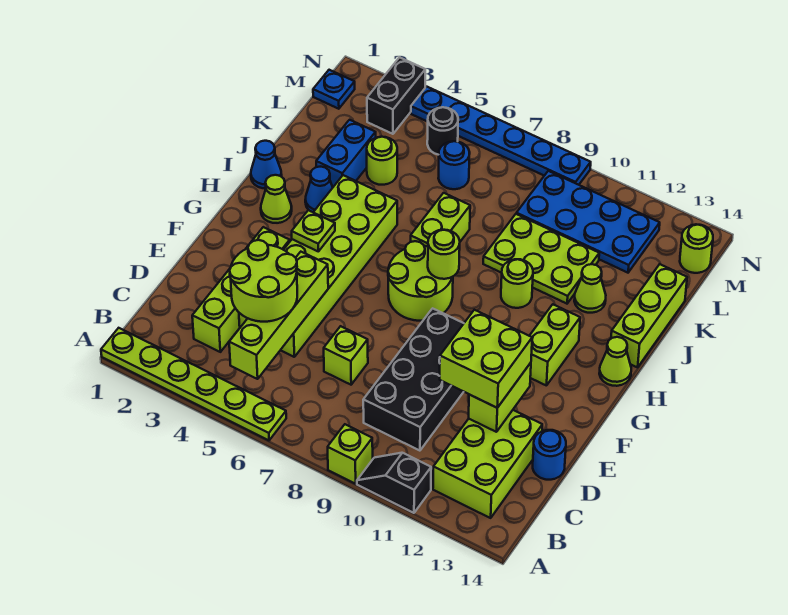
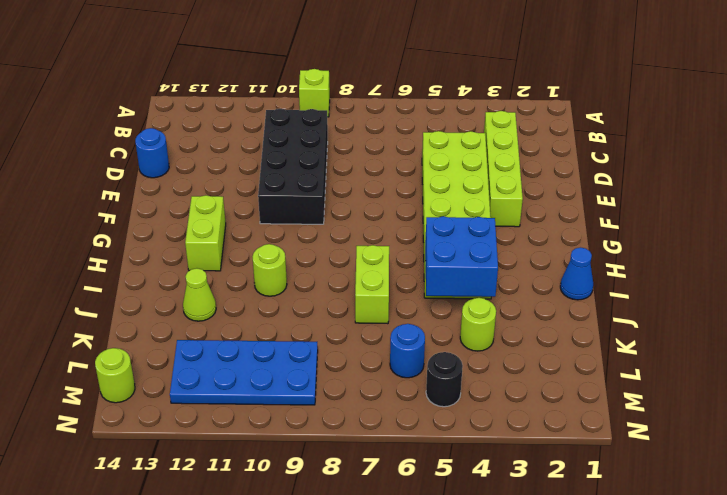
blue 2x2 brick [425,216,498,297] -> none
none -> lime 1x6 plate [101,328,286,440]
none -> black 1x2 slope [357,453,431,513]
none -> lime 2x3 brick [433,410,542,518]
none -> lime 1x1 brick [324,326,368,385]

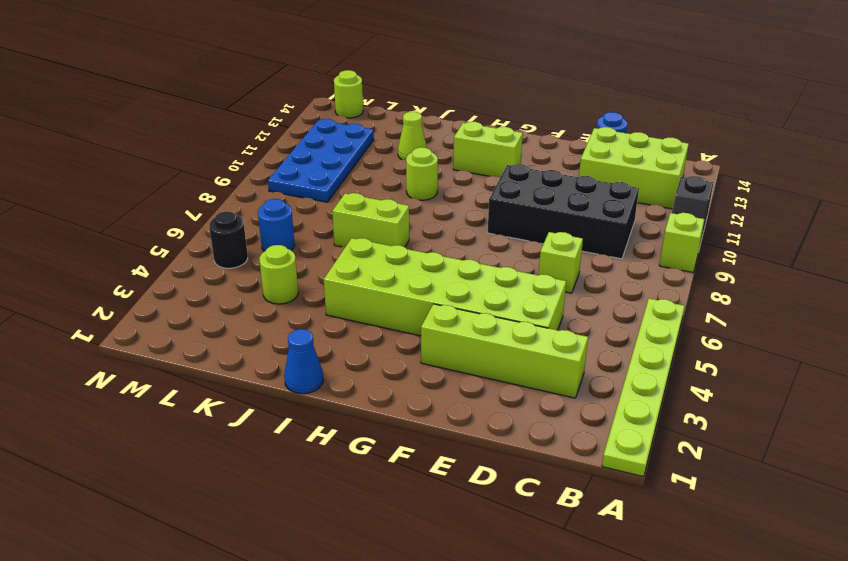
none -> lime 2x2 round brick [388,241,453,321]
none -> lime 1x1 cone [261,175,292,223]
none -> lime 1x1 cone [599,337,631,386]
none -> blue 1x1 cone [305,167,333,212]

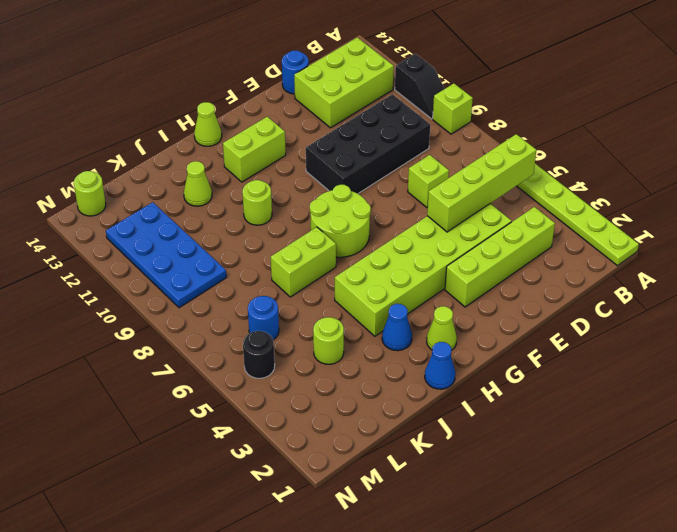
none -> lime 1x3 brick [611,264,687,367]
none -> blue 1x2 brick [316,120,376,187]
none -> lime 2x3 plate [483,214,599,304]
none -> blue 1x1 plate [313,70,355,109]

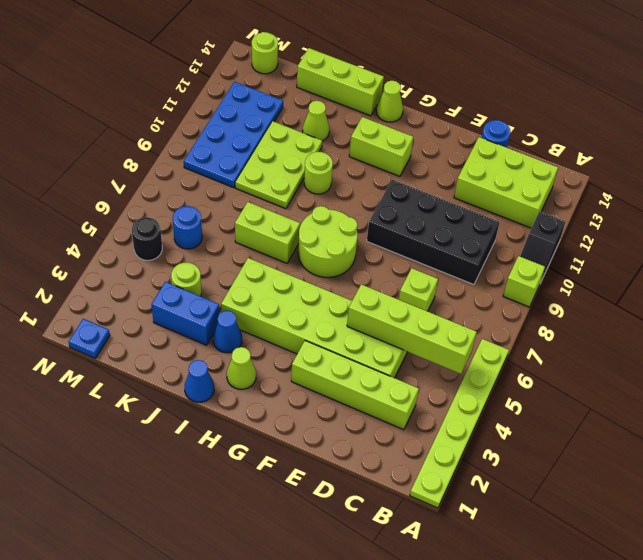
none -> black 1x2 brick [367,57,425,134]
none -> blue 1x6 plate [411,87,591,185]
none -> lime 1x2 brick [469,363,531,432]
none -> lime 1x1 plate [292,210,335,251]

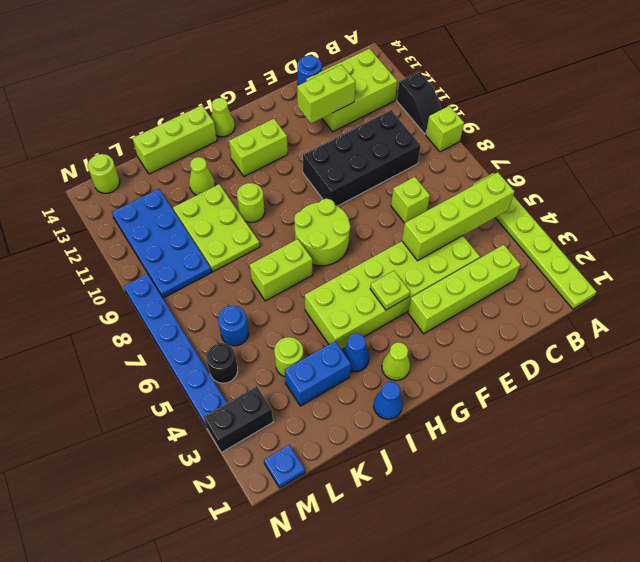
none -> lime 1x1 round brick [428,230,460,279]
none -> lime 2x2 round brick [230,240,297,322]
none -> lime 2x2 brick [440,310,532,408]

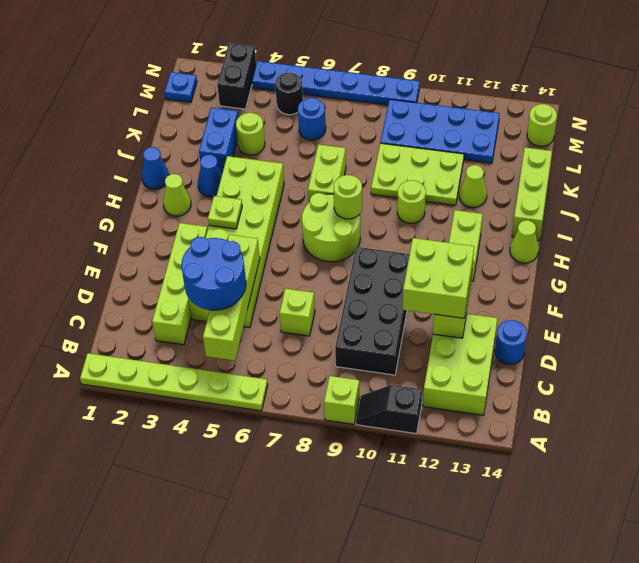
blue 2x2 round brick [181,237,246,310] -> lime 2x2 round brick [230,240,297,322]

